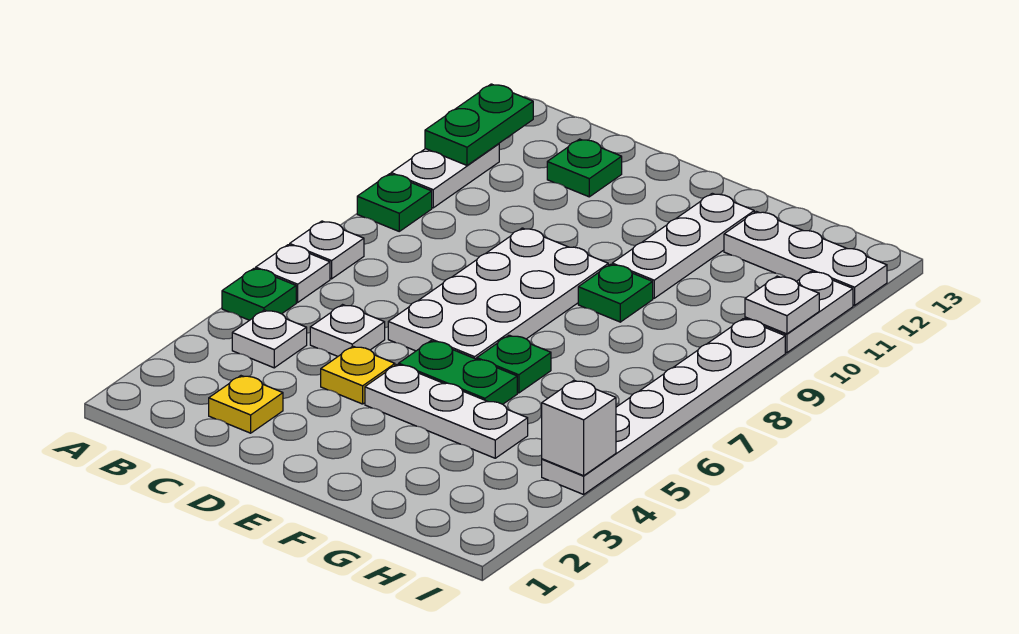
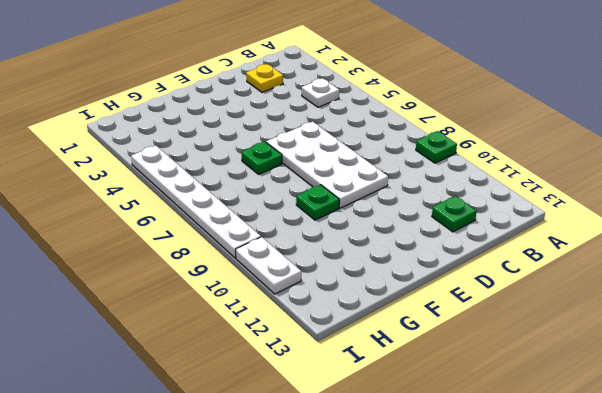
none -> green 1x1 plate [222,268,296,320]
none -> white 1x1 plate [256,245,330,302]
none -> white 1x1 plate [290,221,364,279]

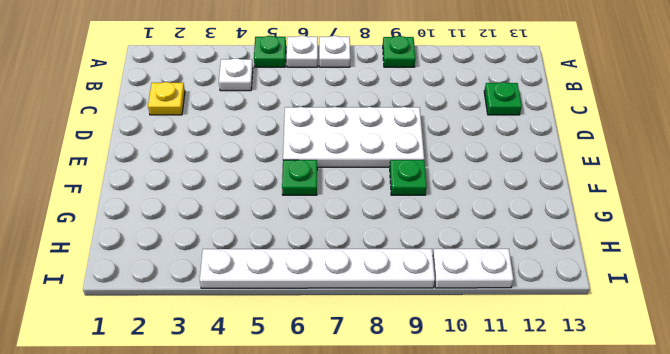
none -> white 1x2 plate [391,144,499,208]
none -> white 1x1 plate [310,305,385,356]
none -> yellow 1x1 plate [321,346,395,404]

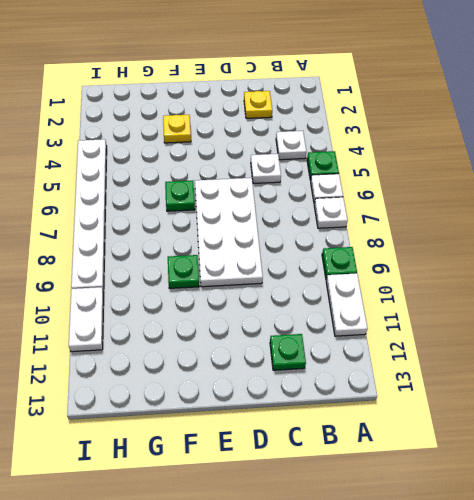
yellow 1x1 plate [163,115,191,143] -> yellow 1x1 plate moved to [321,346,395,404]
none -> white 1x3 plate [365,364,528,458]
none -> green 1x2 plate [399,341,517,404]
none -> white 1x3 plate [612,193,754,298]

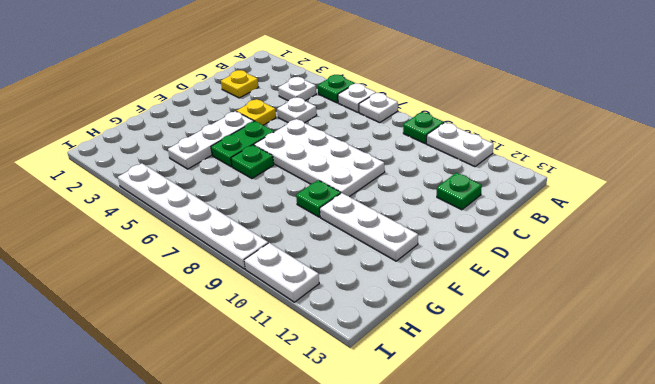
none -> white 1x3 plate [724,212,887,305]
none -> green 1x2 plate [425,84,533,165]
none -> white 1x1 brick [542,380,616,476]

